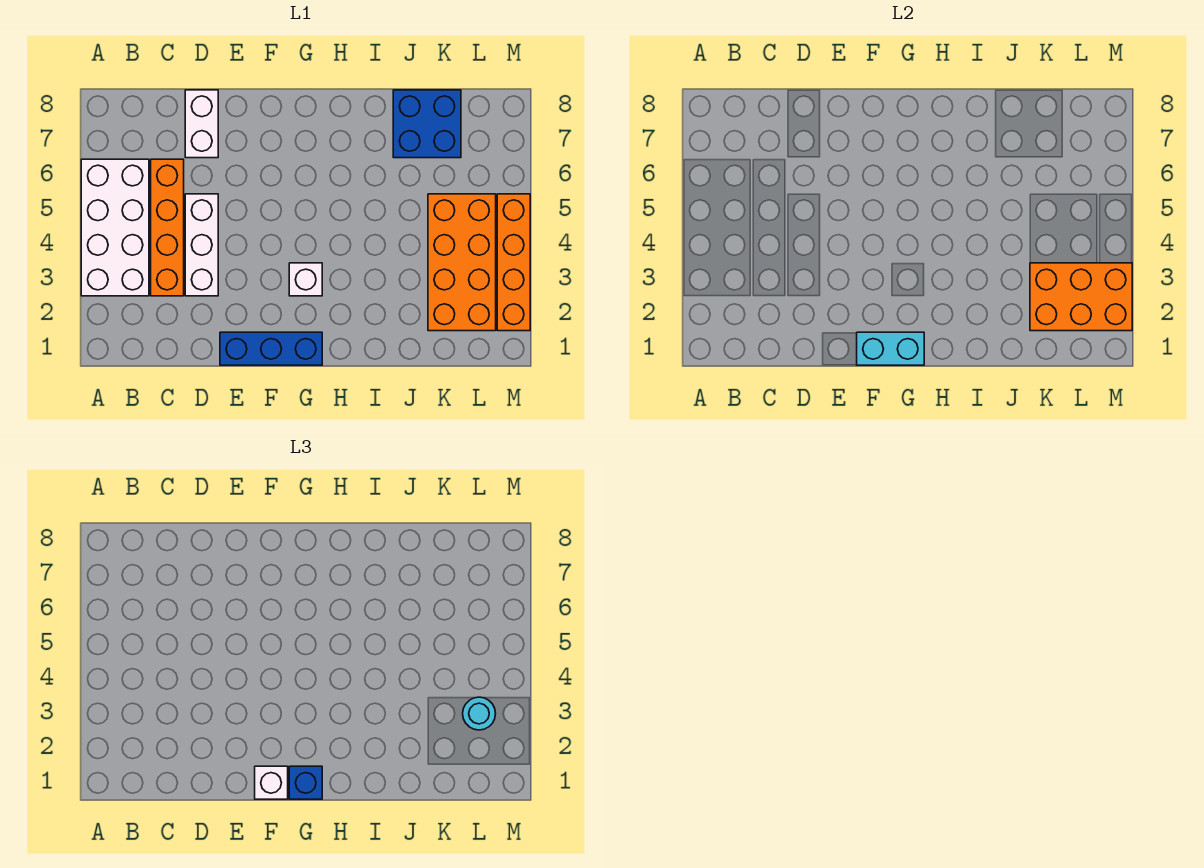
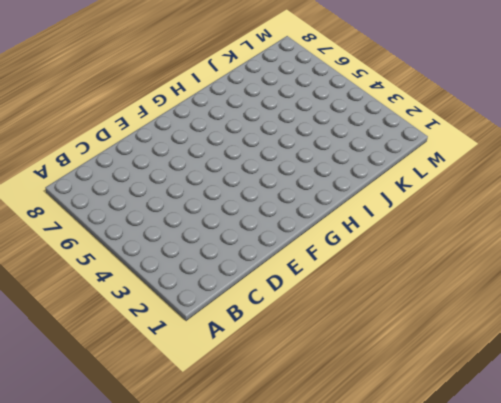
none -> white 2x4 brick [81,159,149,296]
none -> orange 1x4 brick [151,159,184,296]
none -> white 1x3 brick [185,194,218,296]

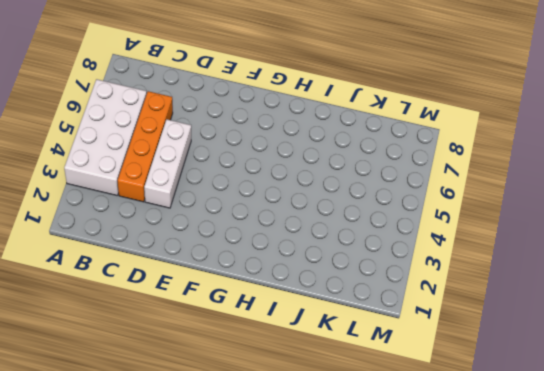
none -> white 1x2 brick [185,90,218,158]
none -> blue 1x3 brick [220,332,322,365]
none -> white 1x1 brick [289,263,322,296]

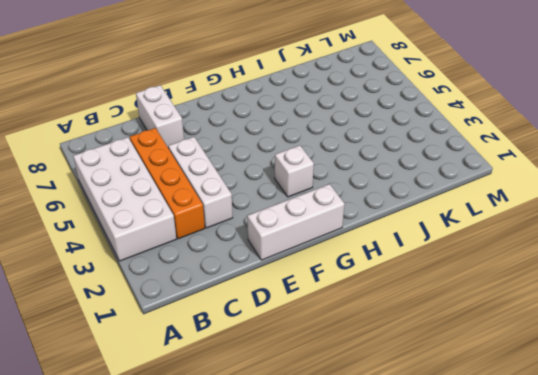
white 1x3 brick [247,184,344,260] -> blue 1x3 brick [220,332,322,365]
none -> blue 2x2 brick [393,90,461,158]
none -> orange 2x4 brick [428,194,496,331]
none -> orange 1x4 brick [497,194,530,331]

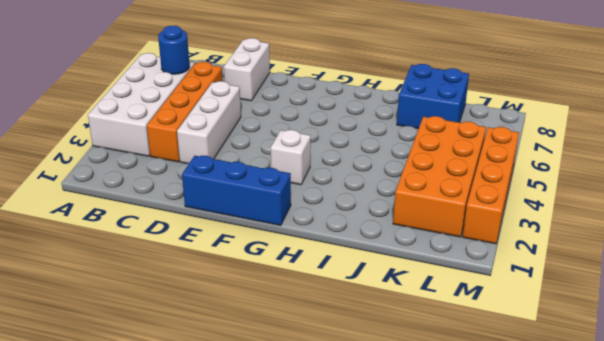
blue 1x1 round brick [158,26,190,74] -> none
none -> cyan 1x2 brick [857,332,924,365]
none -> orange 2x3 brick [1030,263,1132,331]
none -> white 1x1 brick [255,766,288,799]

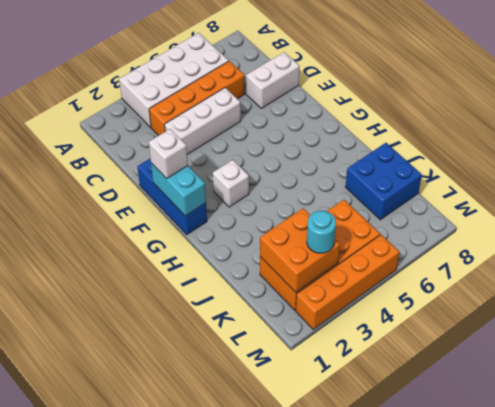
orange 2x2 brick [260,208,340,292] -> orange 2x3 brick [1030,263,1132,331]
none -> blue 1x1 brick [289,766,322,799]

